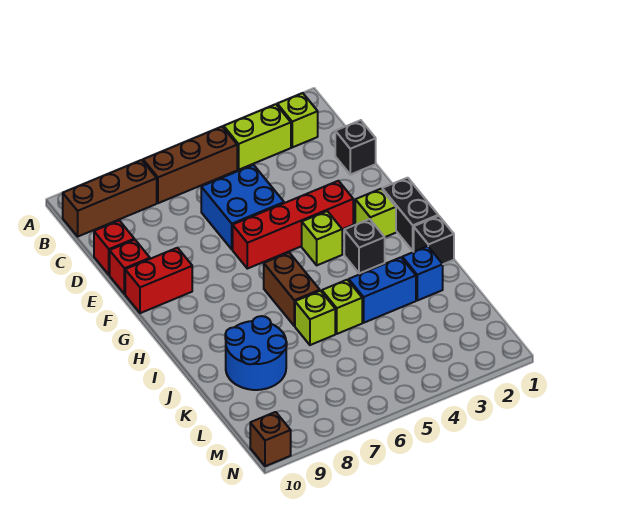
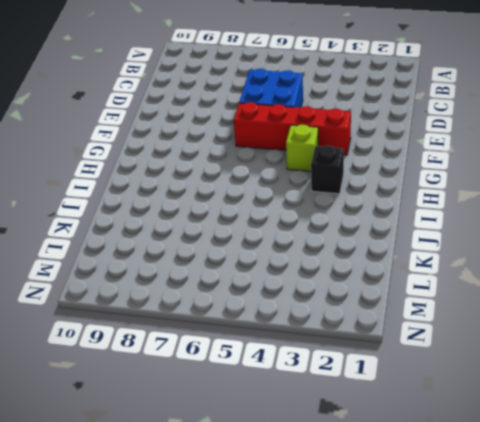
none -> lime 1x1 brick [277,93,318,147]
none -> lime 1x2 brick [224,104,291,170]
none -> brown 1x3 brick [143,127,237,203]

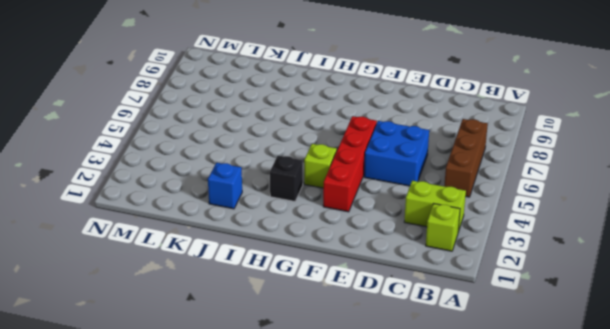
lime 1x2 brick [404,181,466,232] -> lime 1x2 brick turned to [224,104,291,170]
none -> brown 1x3 brick [63,160,157,236]
none -> black 1x1 brick [335,120,376,175]
none -> red 1x1 brick [94,221,134,275]

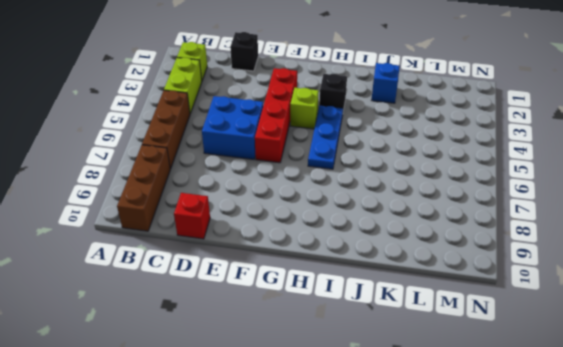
blue 1x3 plate [308,106,343,169] -> brown 1x2 brick [264,253,320,326]
none -> red 1x1 brick [110,240,150,294]
none -> red 1x2 brick [125,248,192,313]
none -> black 1x2 brick [382,178,438,251]

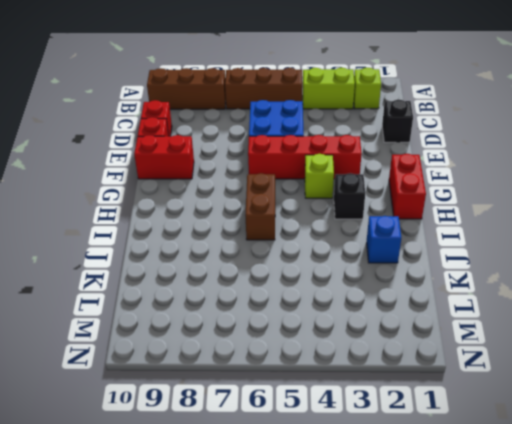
red 1x2 brick [389,154,426,219] -> black 1x2 brick [382,178,438,251]
none -> lime 1x1 brick [355,189,396,237]
none -> black 1x1 brick [414,216,454,264]
none -> blue 1x2 brick [349,257,416,323]

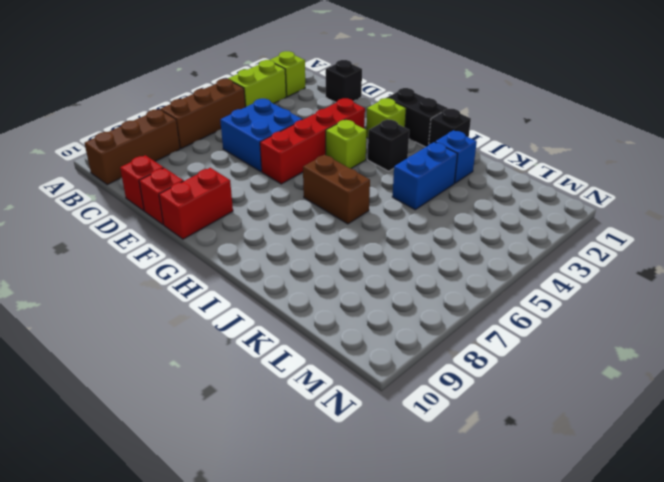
none -> lime 1x1 brick [322,280,362,334]
none -> lime 1x1 brick [295,291,335,345]
none -> blue 2x2 round brick [225,316,287,390]

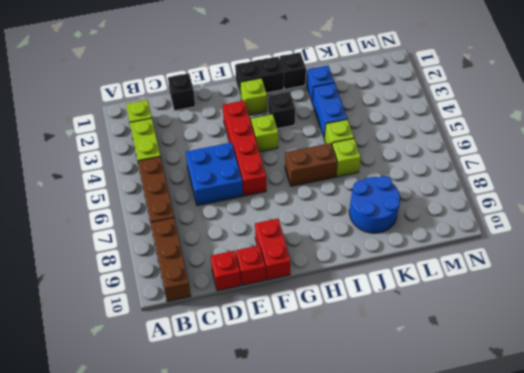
none -> brown 1x1 brick [250,412,291,466]

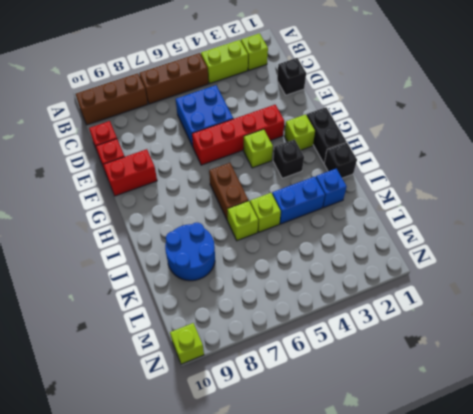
lime 1x1 brick [170,323,204,364] -> brown 1x1 brick [250,412,291,466]

